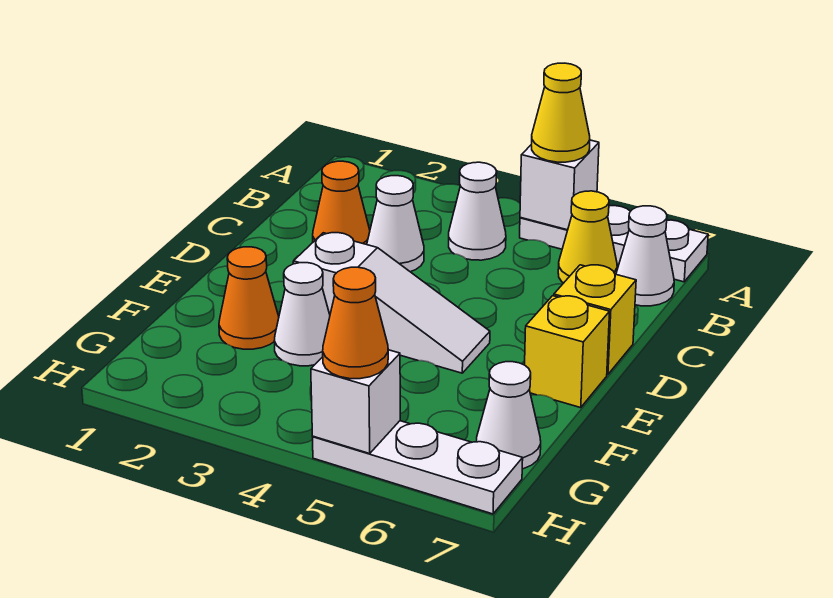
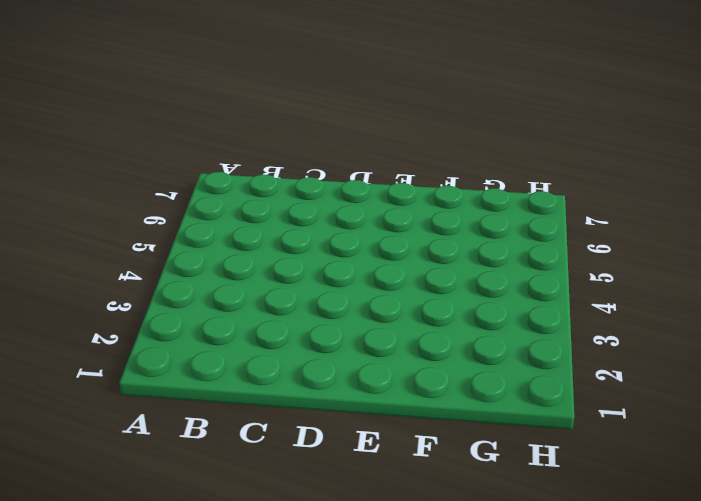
none -> white 1x3 plate [520,206,708,282]
none -> white 1x1 cone [449,162,506,260]
none -> yellow 1x1 cone [558,191,617,283]

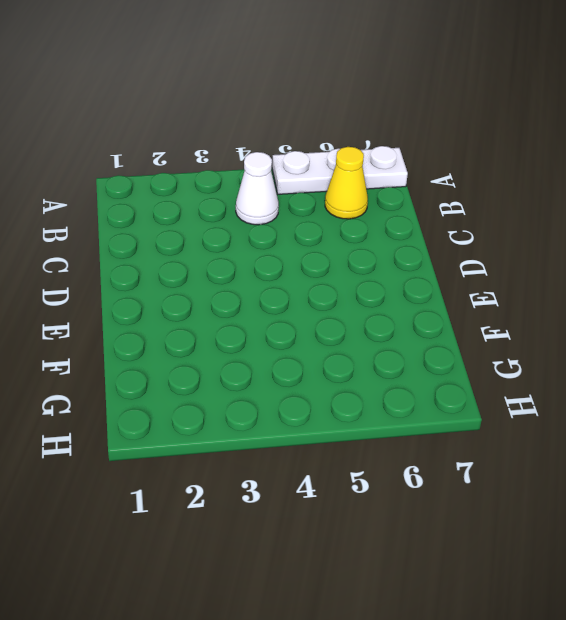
none -> white 1x1 cone [616,206,674,306]
none -> orange 1x1 cone [313,161,370,244]
none -> white 1x1 cone [367,176,424,272]

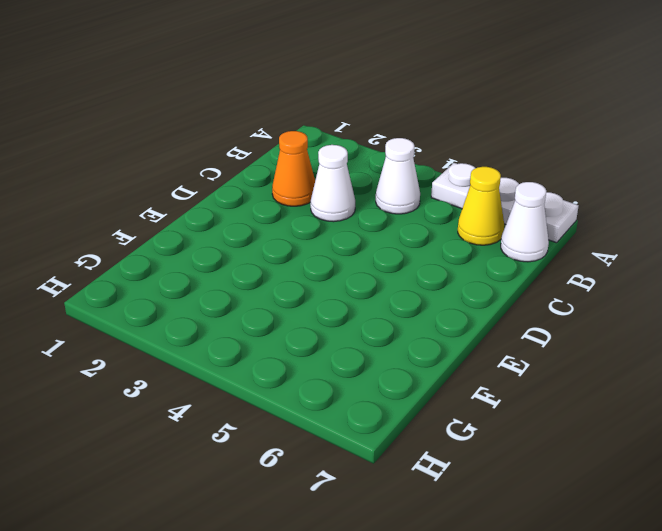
none -> yellow 1x1 brick [554,265,636,375]
none -> white 1x3 slope [293,233,490,373]
none -> yellow 1x1 brick [525,296,610,408]

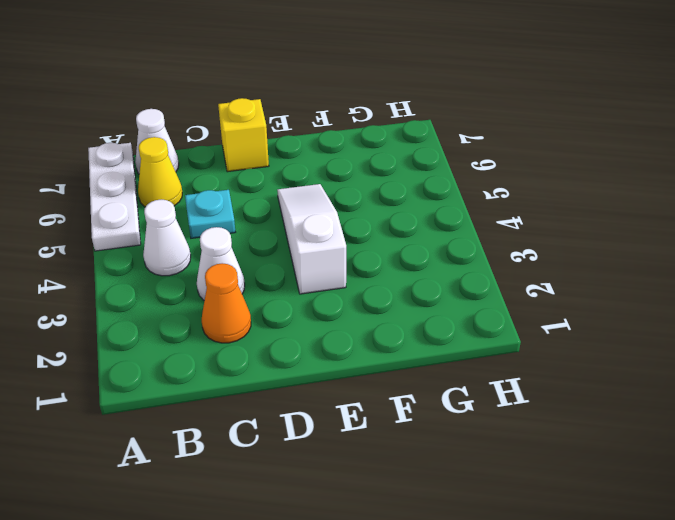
cyan 1x1 plate [185,190,235,238] -> none
none -> yellow 1x1 brick [525,296,610,408]
none -> orange 1x1 cone [219,247,279,349]
none -> white 1x1 cone [274,263,330,366]

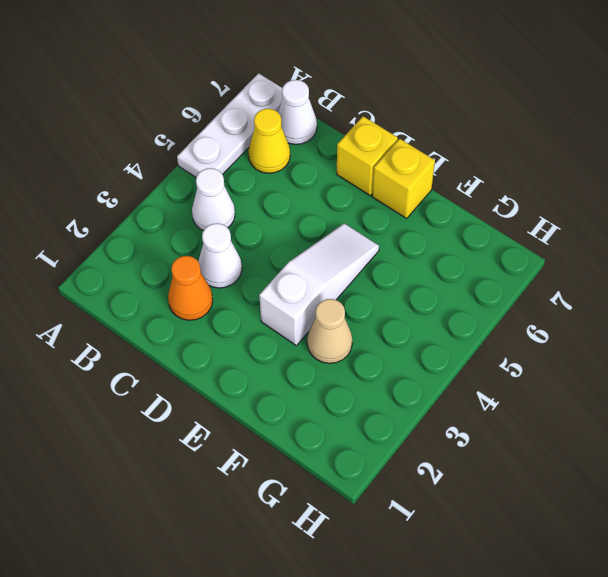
tan 1x1 cone [307,299,352,363] -> white 1x1 cone [274,263,330,366]
none -> orange 1x1 cone [219,247,279,349]
none -> white 1x1 cone [477,362,541,469]
none -> white 1x3 plate [313,421,523,514]

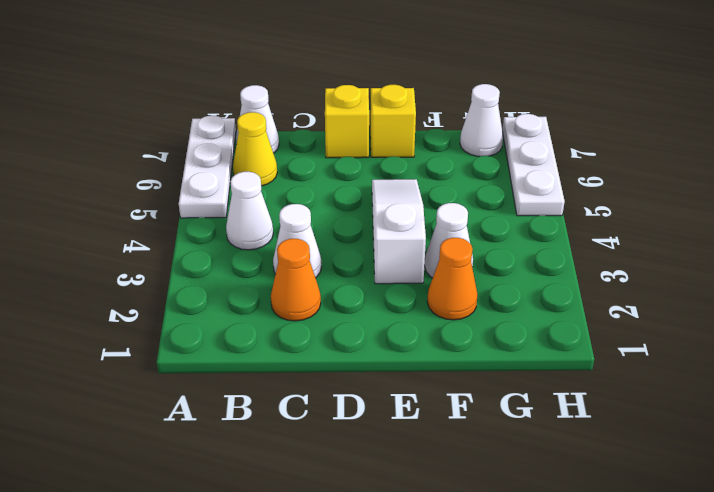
none -> white 1x1 brick [520,140,599,230]
none -> white 1x1 brick [311,350,400,453]
none -> yellow 1x1 cone [531,63,590,162]

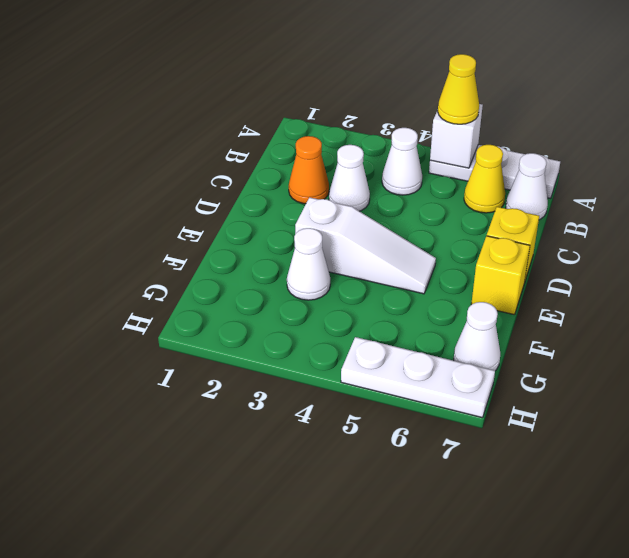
none -> orange 1x1 cone [219,247,279,349]
none -> white 1x1 brick [311,350,400,453]
none -> orange 1x1 cone [323,267,388,379]

